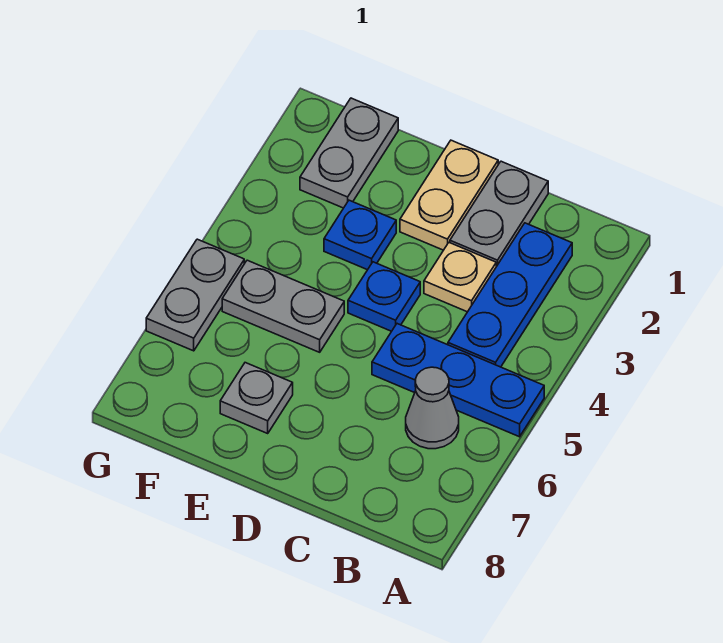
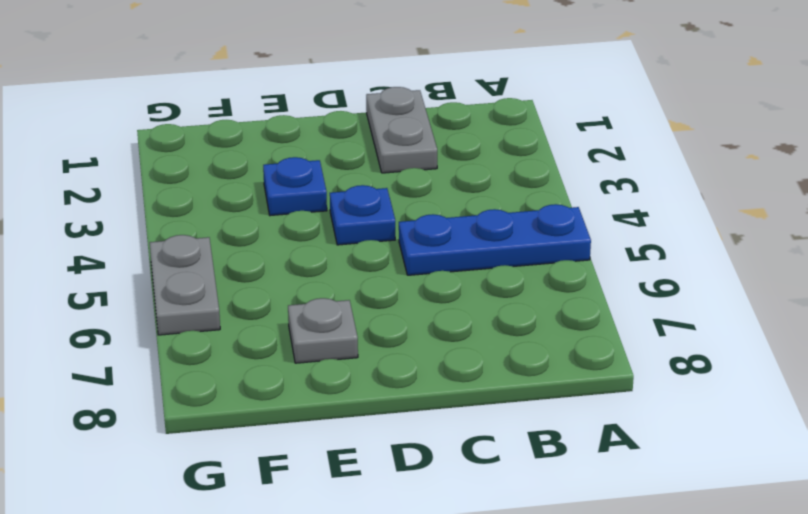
none -> blue 1x3 plate [448,223,572,367]
none -> grey 1x1 cone [406,367,459,449]
none -> tan 1x1 plate [424,243,496,312]

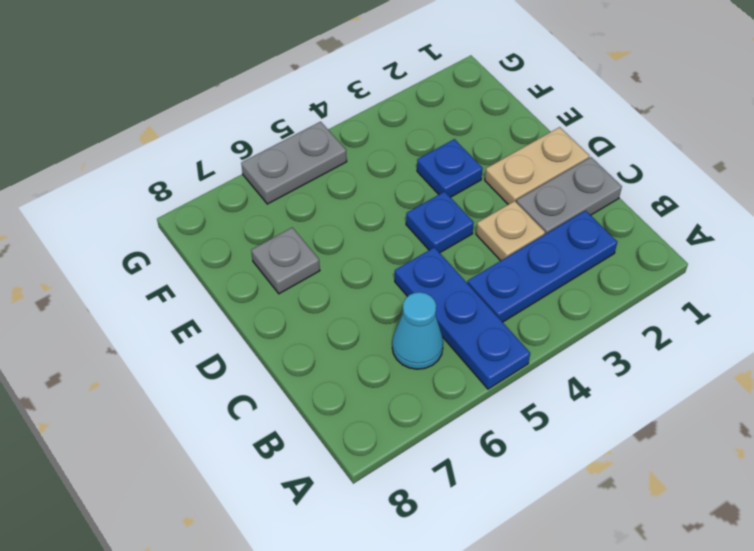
cyan 1x1 cone [392,292,443,369] -> grey 1x1 cone [406,367,459,449]
none -> grey 1x2 plate [222,260,344,352]
none -> grey 1x2 plate [300,98,398,208]

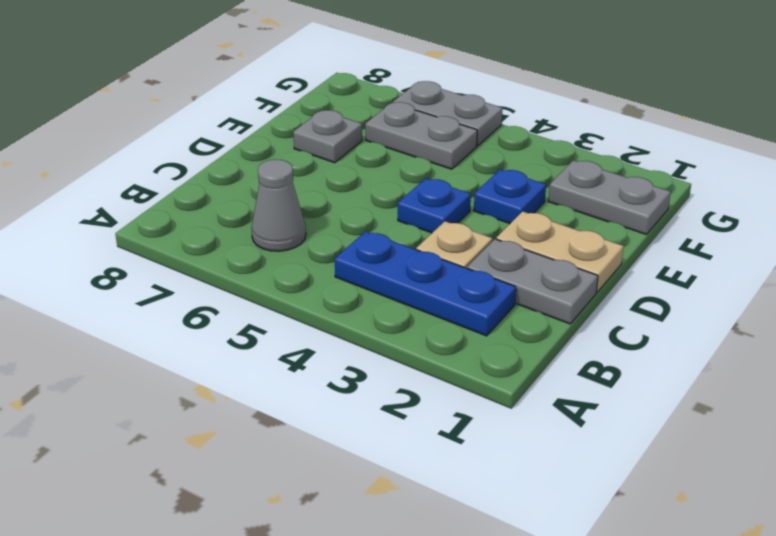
grey 1x2 plate [365,102,477,169] -> grey 1x2 plate turned to [222,260,344,352]
none -> blue 1x3 plate [372,324,544,437]

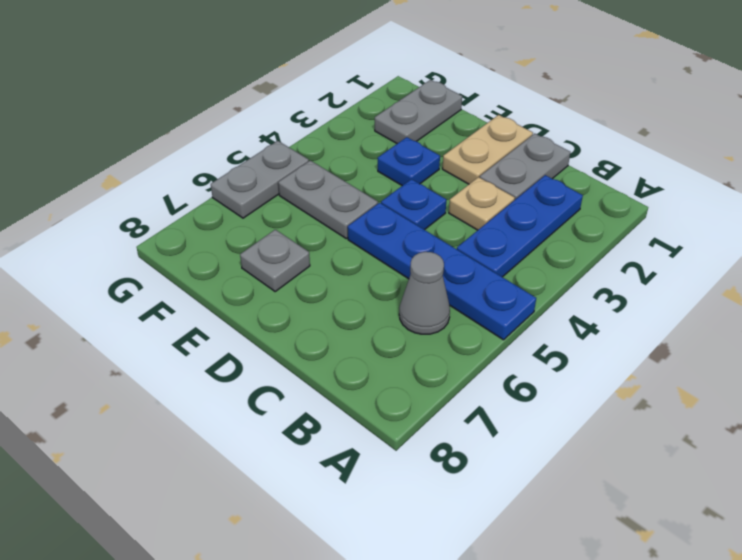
blue 1x4 plate [348,203,536,340] -> blue 1x3 plate [372,324,544,437]

